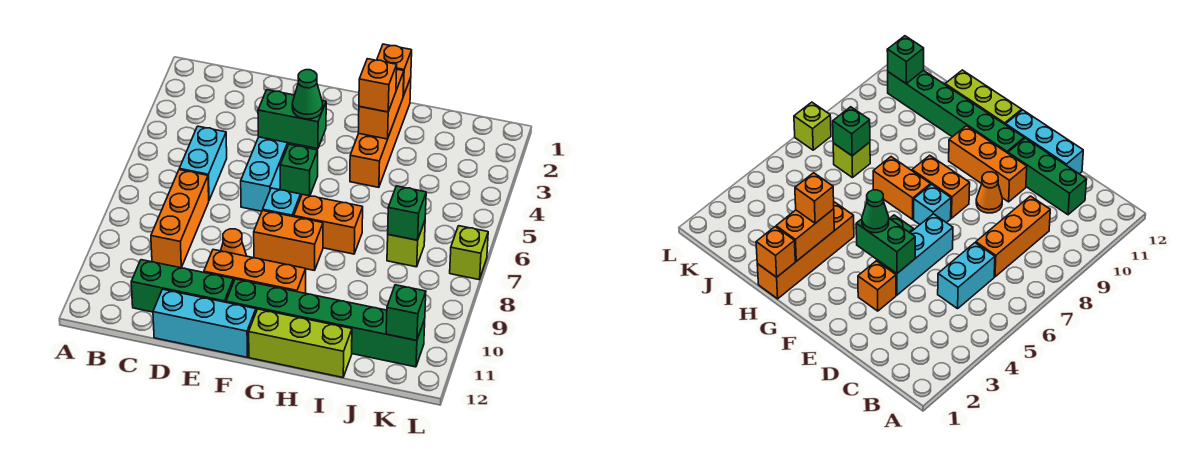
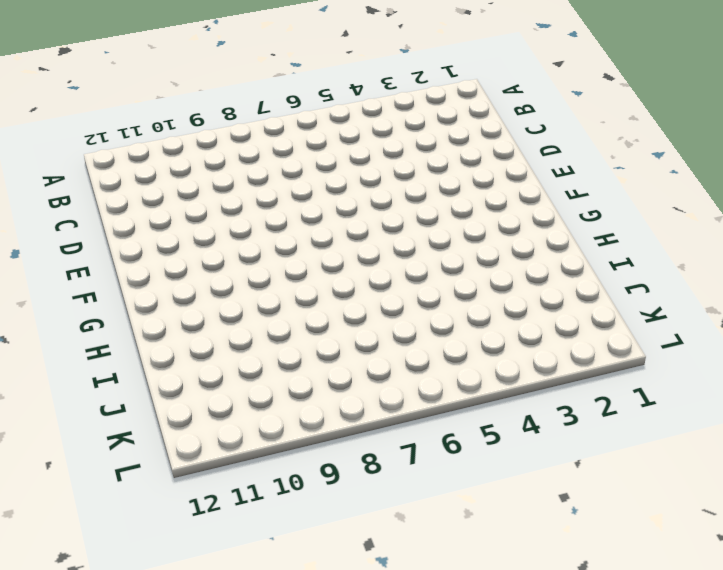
none -> cyan 1x2 brick [179,126,227,200]
none -> orange 1x3 brick [151,170,209,268]
none -> green 1x3 brick [131,260,234,312]

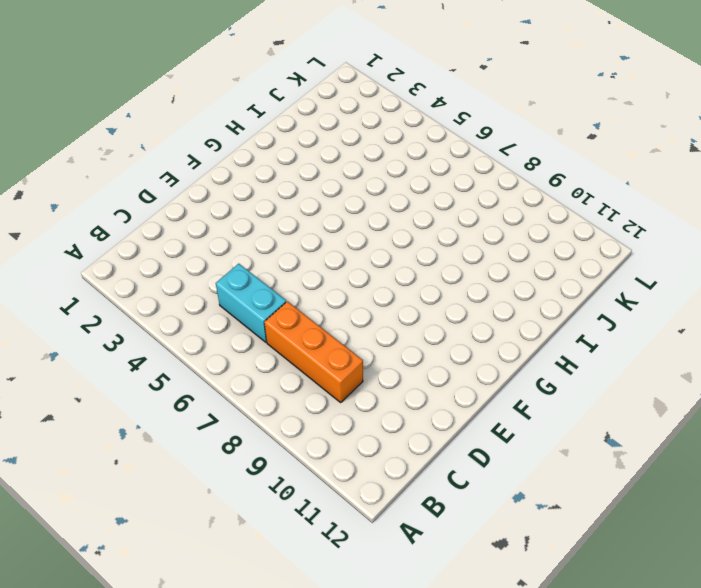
none -> green 1x3 brick [131,260,234,312]
none -> cyan 1x3 brick [153,289,256,357]
none -> orange 1x1 brick [858,261,896,311]

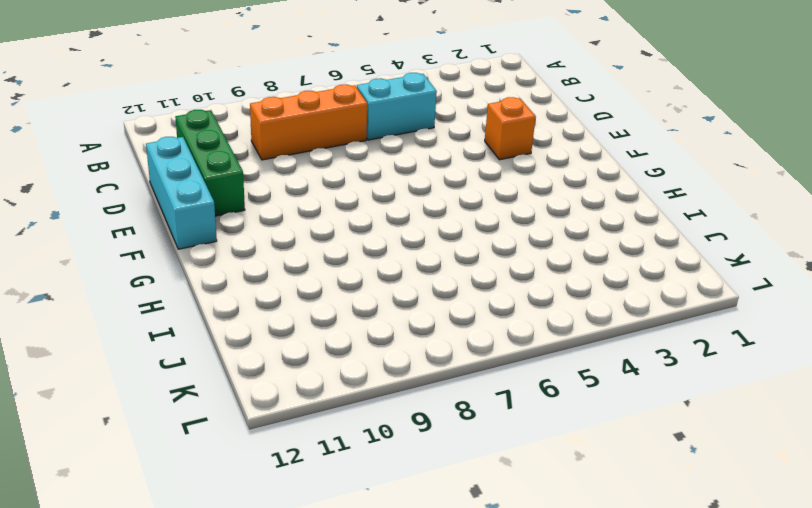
none -> cyan 1x3 brick [241,137,296,211]
none -> orange 1x1 cone [221,229,246,256]
none -> orange 1x3 brick [204,250,306,293]

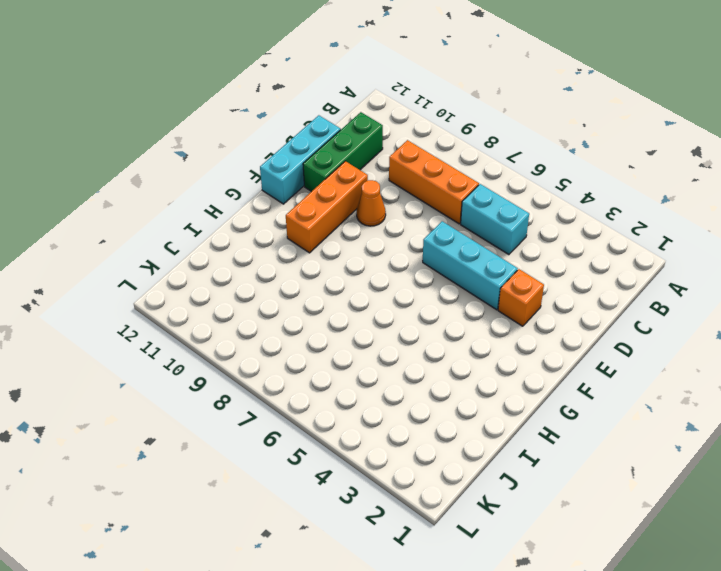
none -> green 1x1 brick [280,144,318,196]
none -> cyan 1x1 brick [263,188,301,217]
none -> orange 1x2 brick [254,210,323,271]

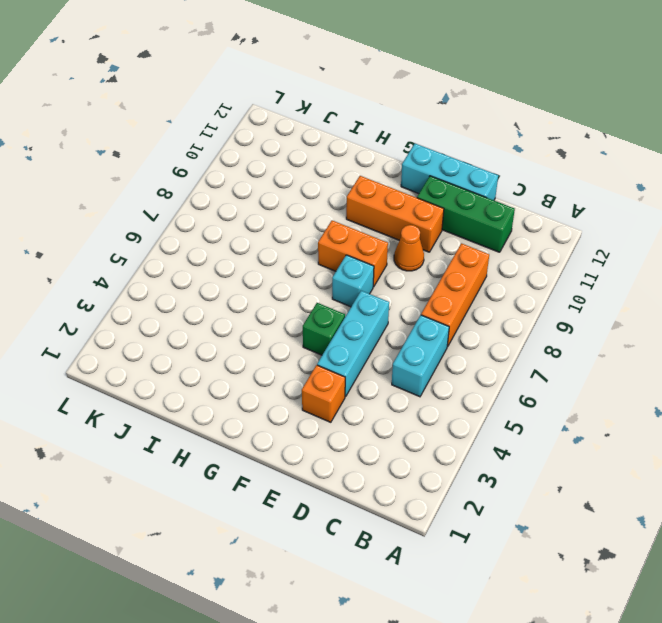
none -> green 1x6 brick [226,279,425,367]
none -> orange 1x2 brick [294,194,363,254]
none -> lime 1x3 brick [249,309,352,377]

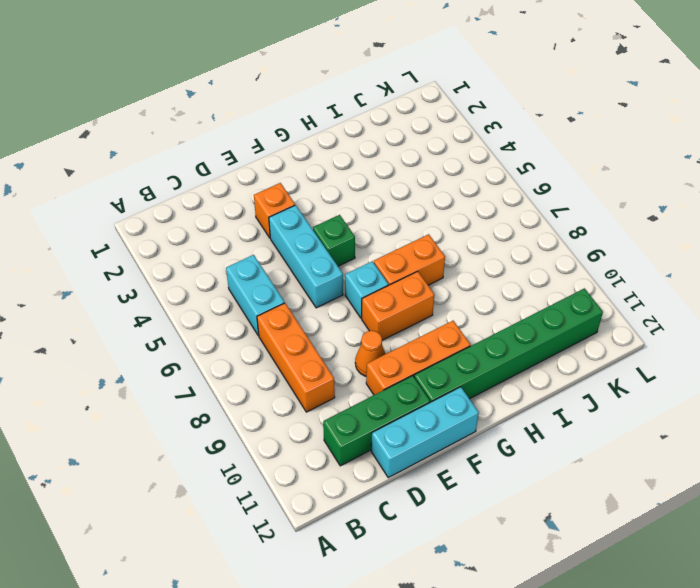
none -> lime 1x3 brick [249,309,352,377]
none -> orange 1x4 brick [350,78,411,187]
none -> lime 1x1 brick [387,221,425,267]

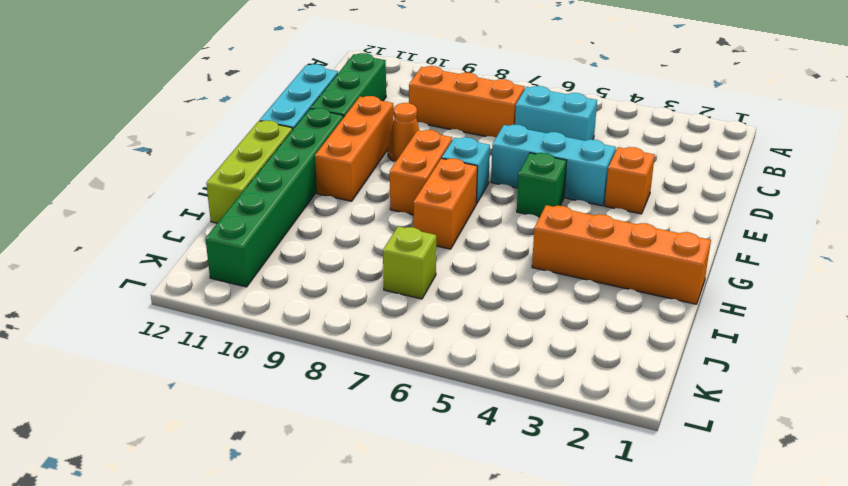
none -> lime 1x1 brick [450,226,488,280]
none -> green 1x2 brick [258,90,326,149]
none -> orange 1x1 brick [377,44,412,96]

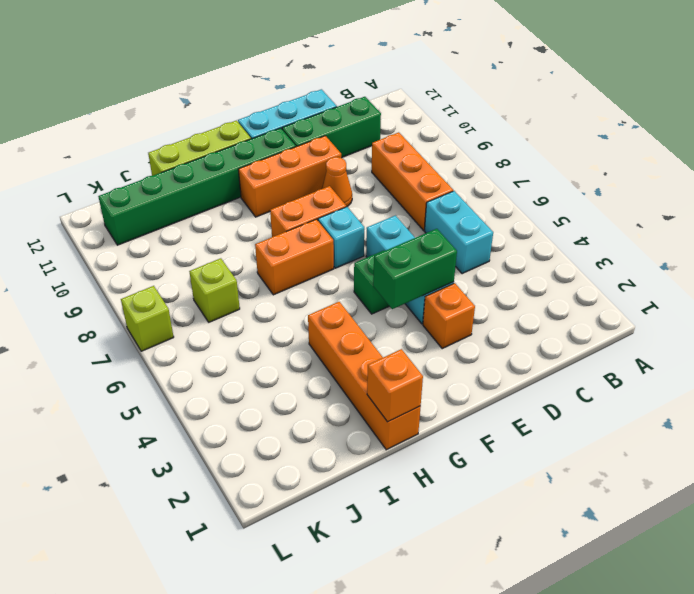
none -> orange 1x2 brick [358,69,404,139]
none -> green 1x1 brick [388,186,426,240]
none -> green 1x1 brick [386,285,426,340]

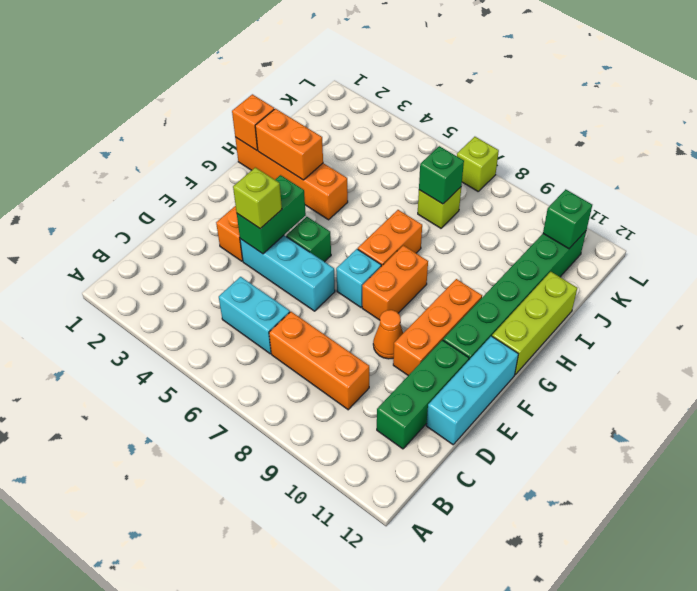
lime 1x1 brick [233,167,282,229] -> none
none -> green 1x1 cone [292,70,323,119]
none -> orange 1x1 brick [359,59,397,112]

